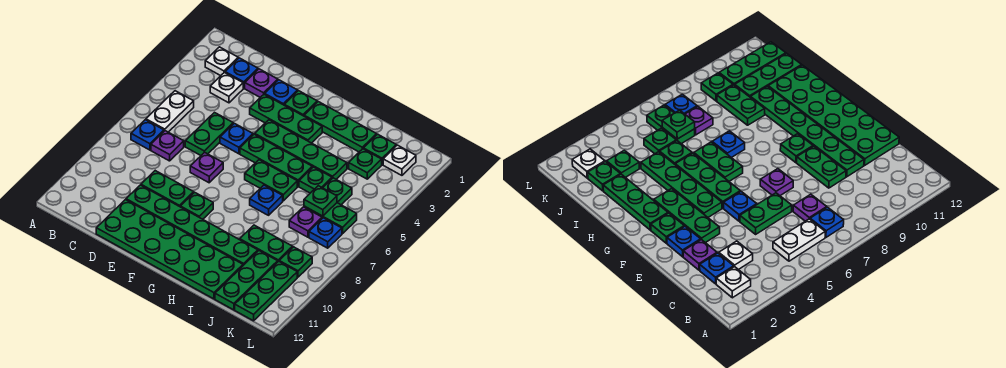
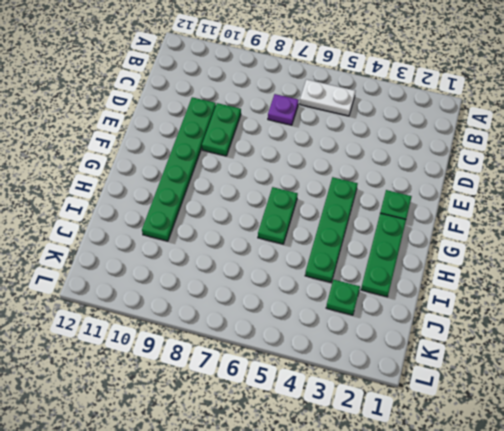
none -> white 1x1 plate [205,47,238,76]
none -> blue 1x1 plate [131,120,164,150]
none -> blue 1x1 plate [225,58,258,88]
none -> white 1x1 plate [210,73,243,103]

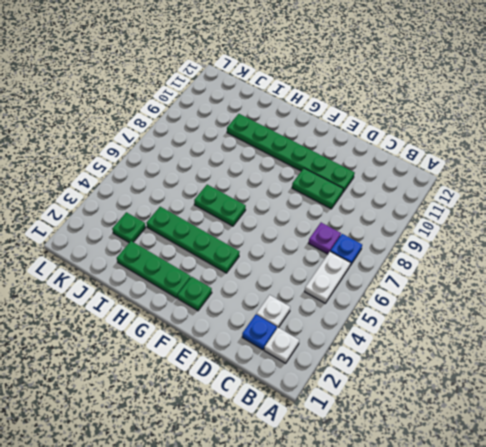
none -> purple 1x1 plate [245,69,278,97]
none -> green 1x2 plate [185,113,233,155]
none -> green 2x6 plate [96,200,243,299]
none -> blue 1x1 plate [265,80,298,105]

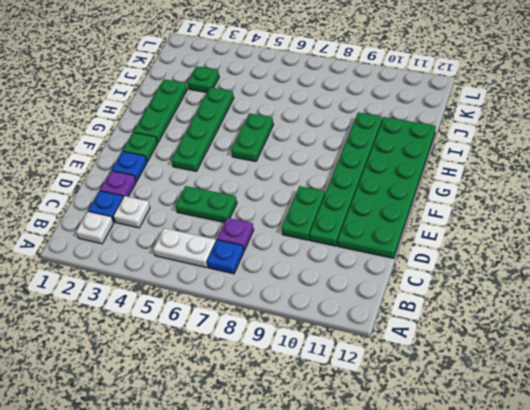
none -> green 1x3 plate [250,94,322,143]
none -> blue 1x1 plate [220,123,253,154]
none -> purple 1x1 plate [190,152,223,183]
none -> green 1x3 plate [240,134,312,186]

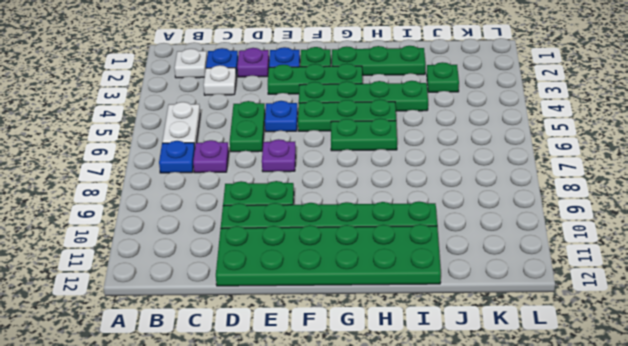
none -> green 1x1 plate [180,192,213,219]
none -> blue 1x1 plate [250,185,283,215]
none -> green 1x1 plate [299,167,332,193]
none -> green 1x2 plate [240,225,292,261]

